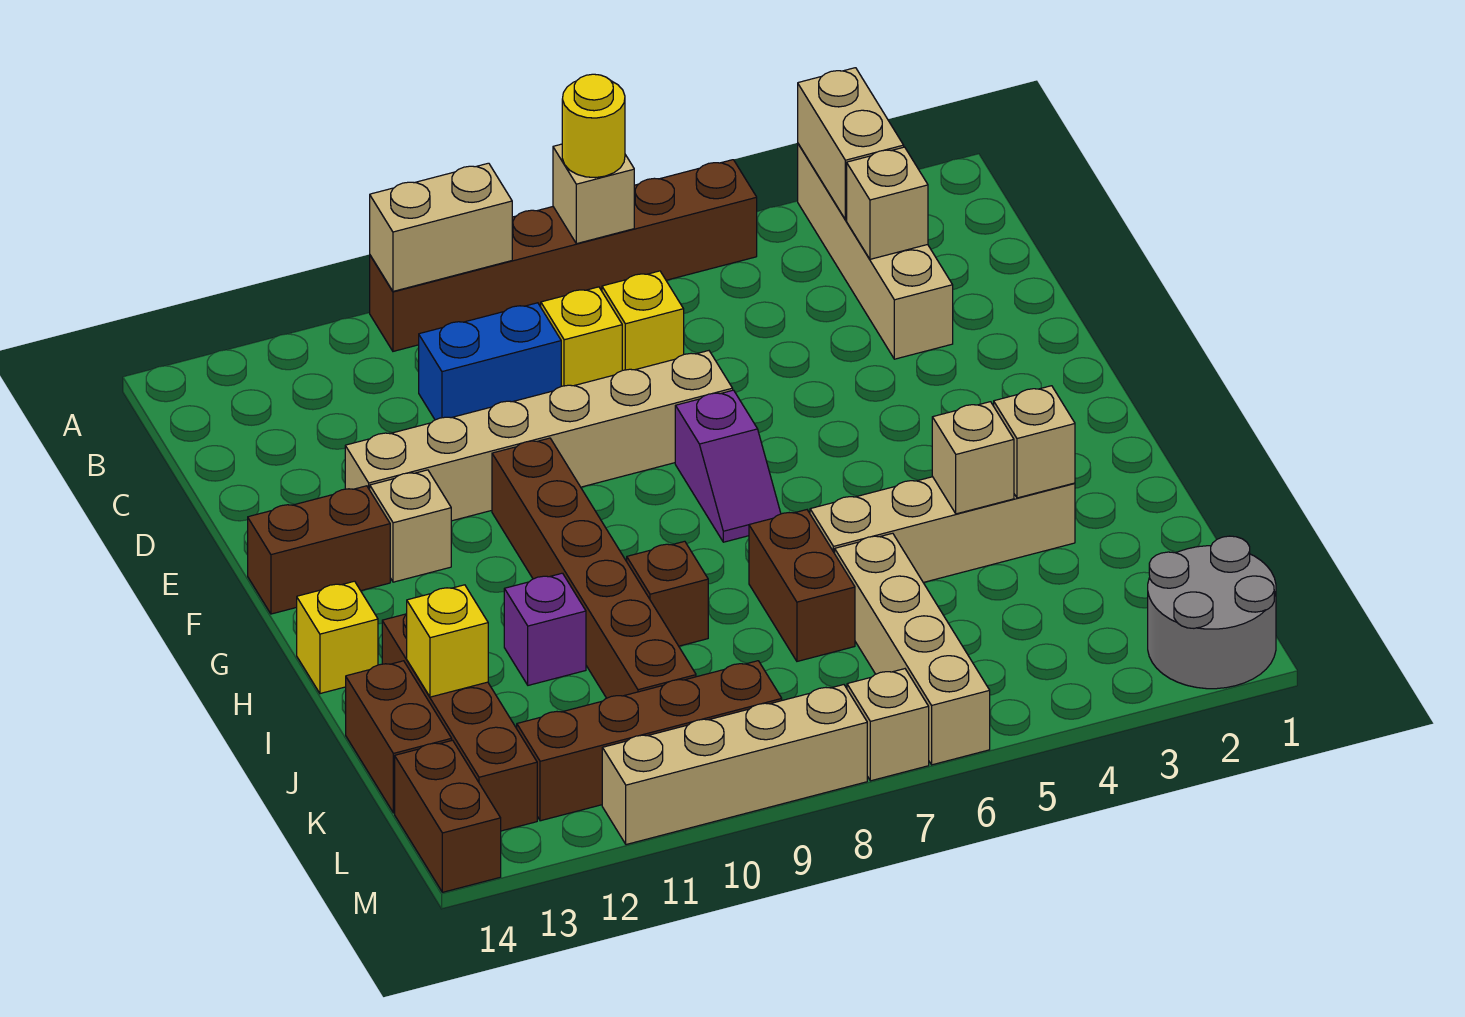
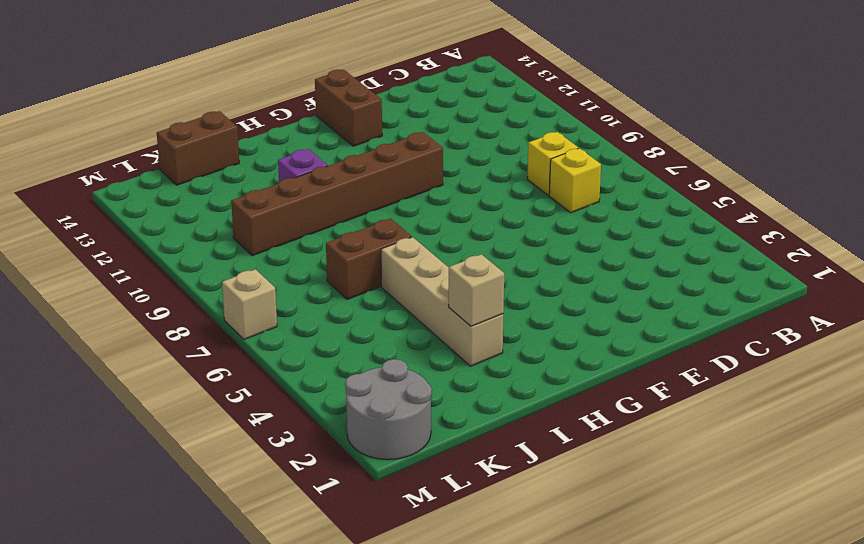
none -> tan 1x4 brick [798,144,953,359]
none -> brown 1x6 brick [370,160,757,351]
none -> blue 1x2 brick [419,303,561,420]
none -> tan 1x6 brick [345,351,733,521]

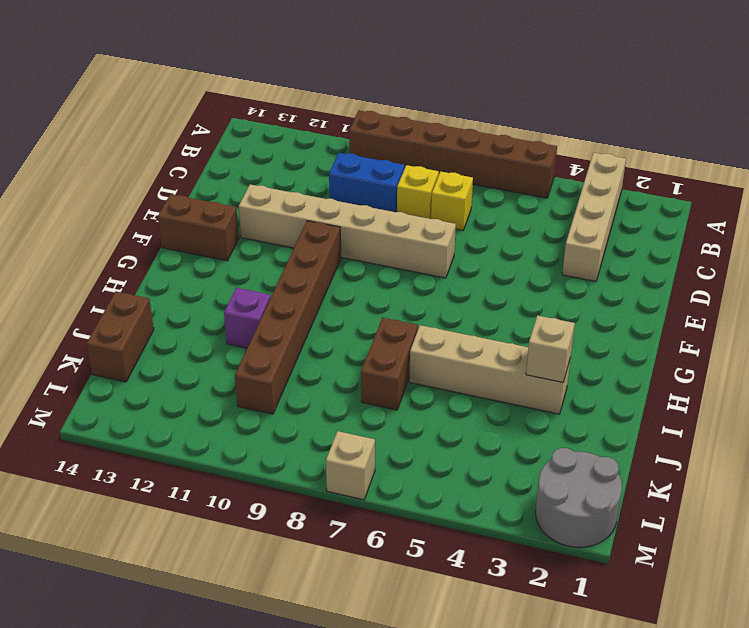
none -> purple 1x2 slope [675,390,781,542]
none -> tan 1x1 brick [370,470,451,582]
none -> yellow 1x1 brick [297,581,378,694]
none -> brown 1x1 brick [627,541,708,646]

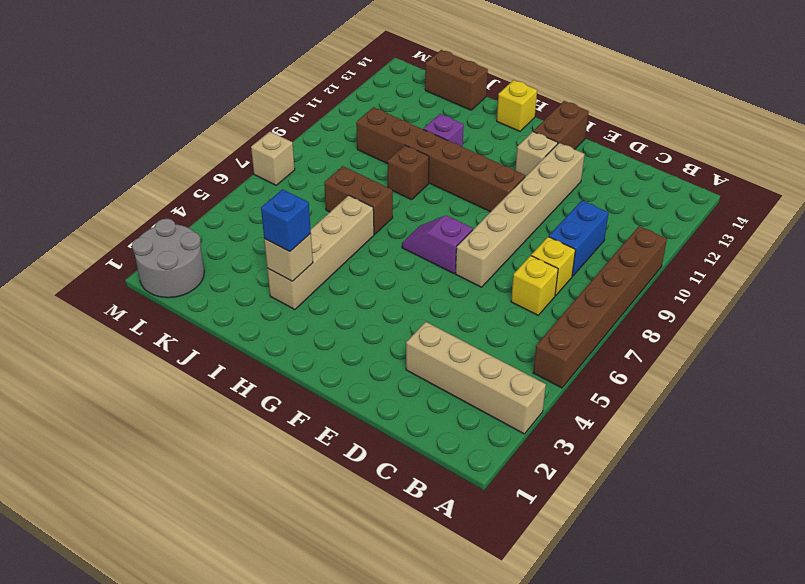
blue 1x1 brick [261,189,311,252] -> none
none -> brown 1x4 brick [382,614,537,831]
none -> tan 1x4 brick [835,533,990,765]
none -> brown 1x4 brick [517,661,782,821]
none -> brown 1x2 brick [395,740,501,892]

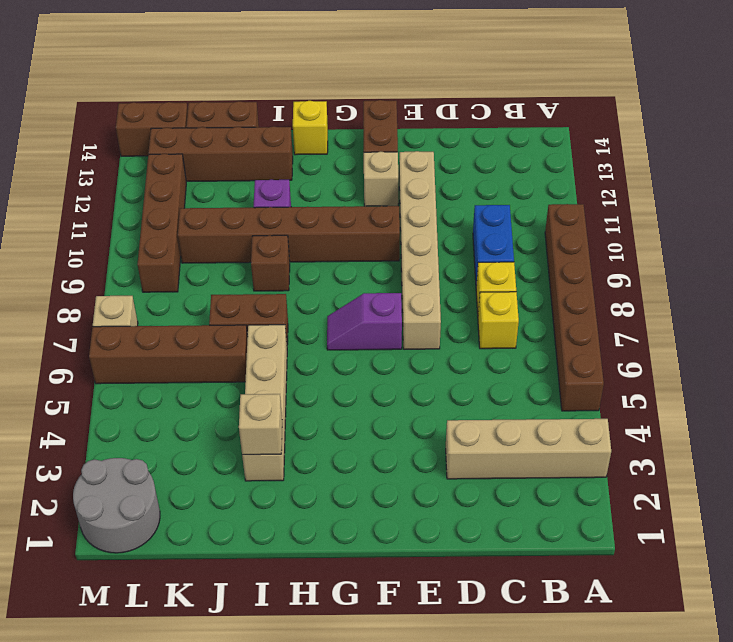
brown 1x4 brick [89,325,248,384] -> tan 1x4 brick [835,533,990,765]
none -> tan 1x4 brick [602,685,867,845]
none -> tan 1x2 brick [798,68,904,220]
none -> tan 1x1 brick [553,144,634,244]
none -> tan 1x2 brick [370,163,512,291]

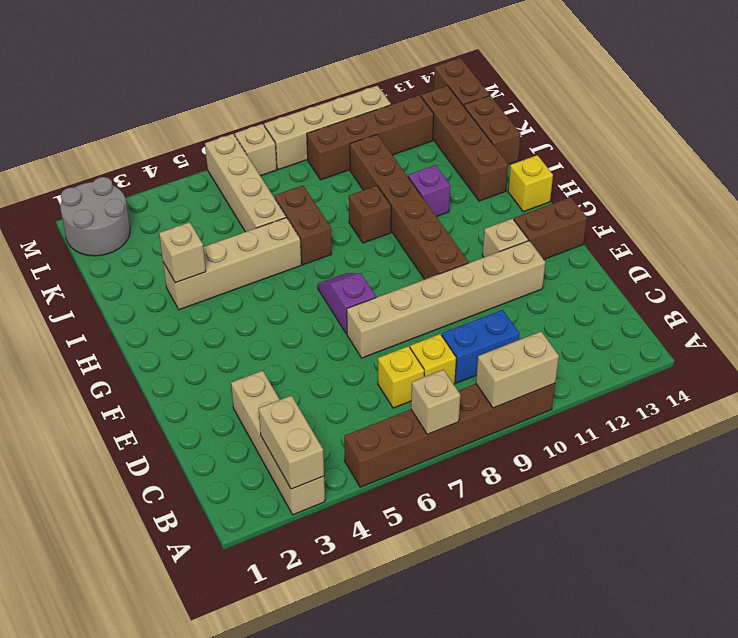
none -> tan 1x1 brick [847,147,928,259]
none -> tan 1x1 brick [932,402,1014,514]
none -> yellow 1x1 brick [407,585,488,697]
none -> yellow 1x1 round brick [562,74,625,178]

